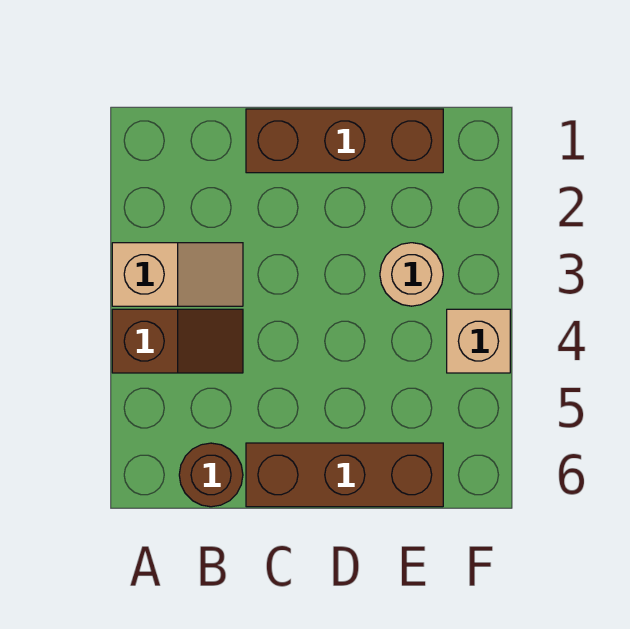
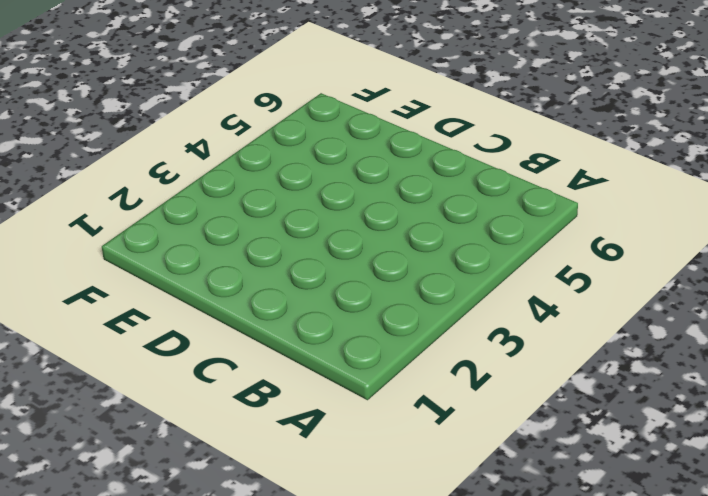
none -> tan 1x2 slope [112,243,243,306]
none -> brown 1x2 slope [112,309,243,373]

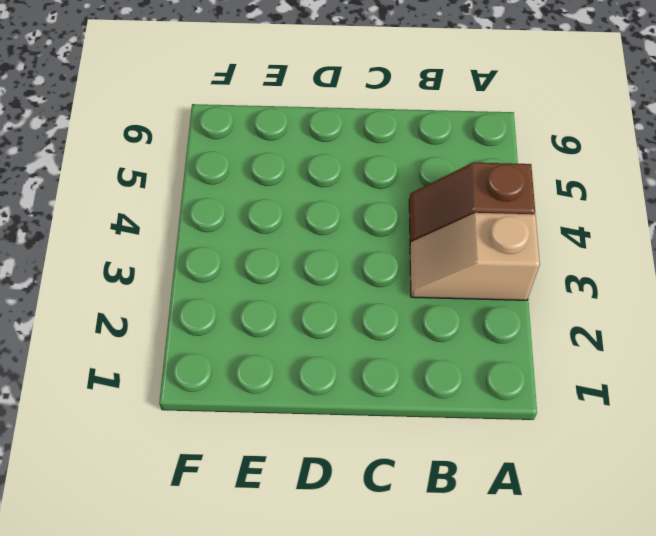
none -> brown 1x1 round brick [179,443,243,507]
none -> brown 1x3 brick [246,109,443,173]

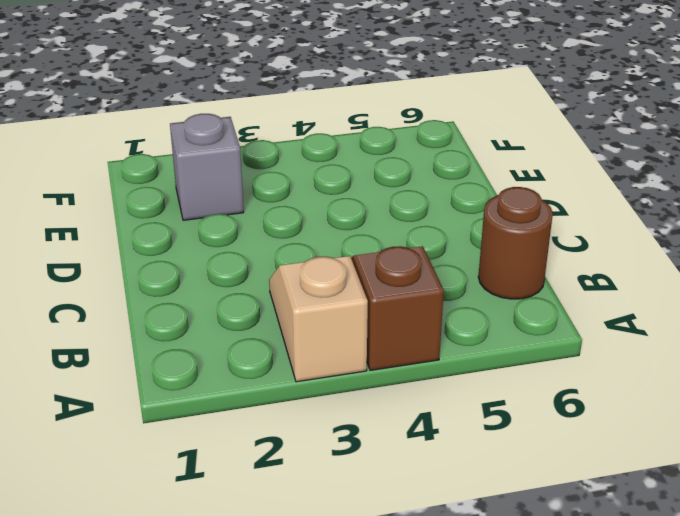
grey 1x1 brick [170,114,244,220] -> none
none -> brown 1x3 brick [246,109,443,173]
none -> brown 1x3 brick [246,443,443,507]

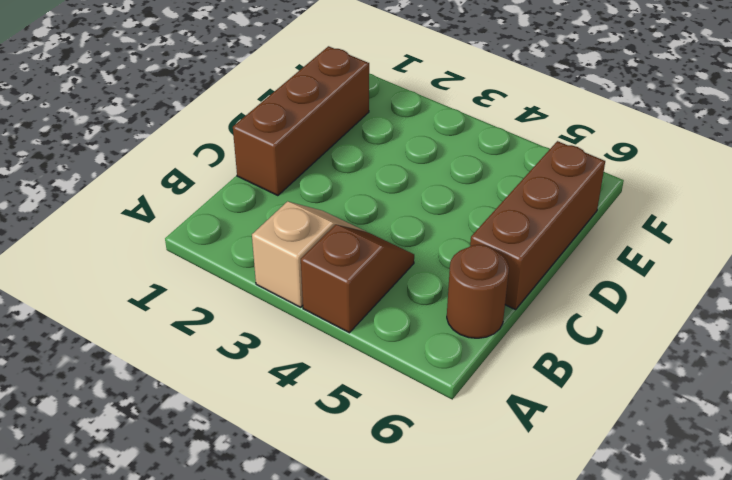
none -> tan 1x1 round brick [380,243,443,306]
none -> tan 1x1 brick [447,309,510,373]

